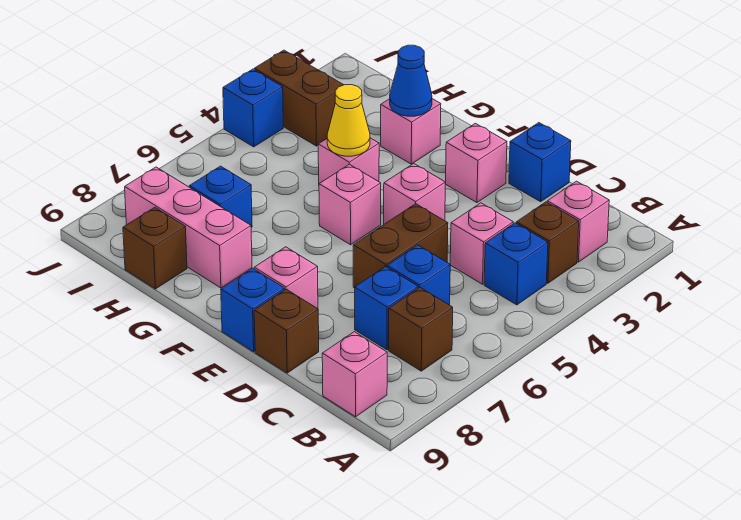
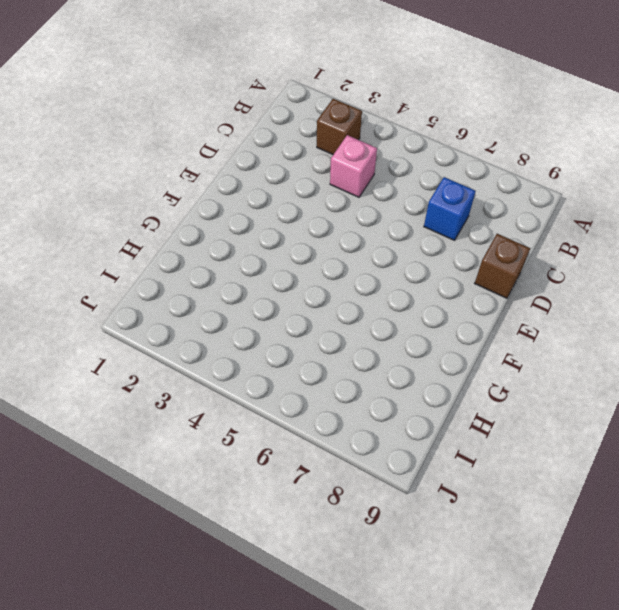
none -> pink 1x1 brick [547,181,609,262]
none -> blue 1x1 brick [484,223,548,305]
none -> brown 1x1 brick [389,287,453,371]

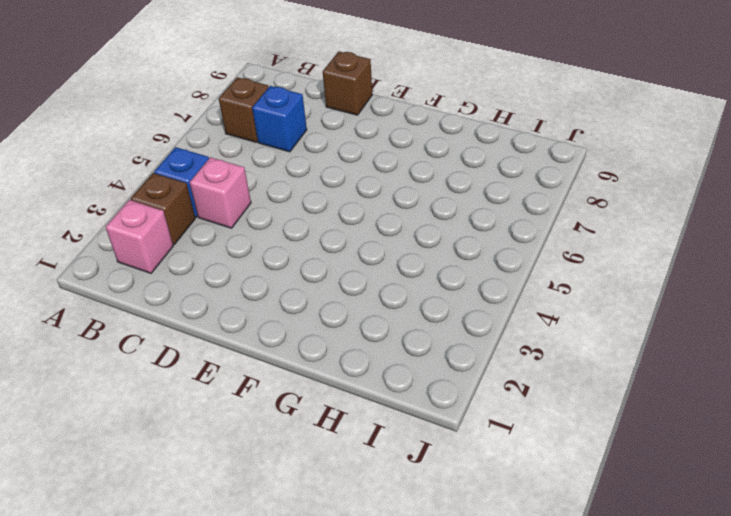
none -> pink 1x1 brick [322,332,387,417]
none -> blue 1x1 brick [387,245,450,305]
none -> blue 1x1 brick [509,123,571,202]

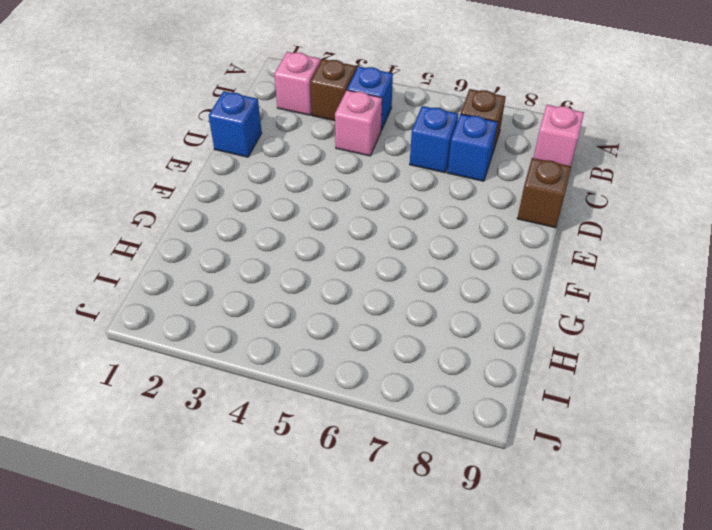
none -> brown 1x2 brick [353,204,448,288]
none -> pink 1x1 brick [446,123,507,202]
none -> pink 1x1 brick [384,164,445,224]

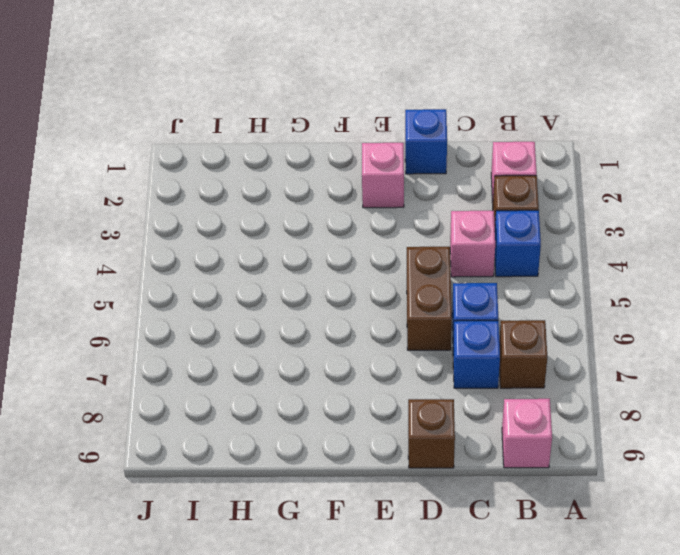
none -> pink 1x1 brick [384,164,445,224]
none -> pink 1x1 brick [254,247,318,309]
none -> blue 1x1 brick [221,268,285,352]

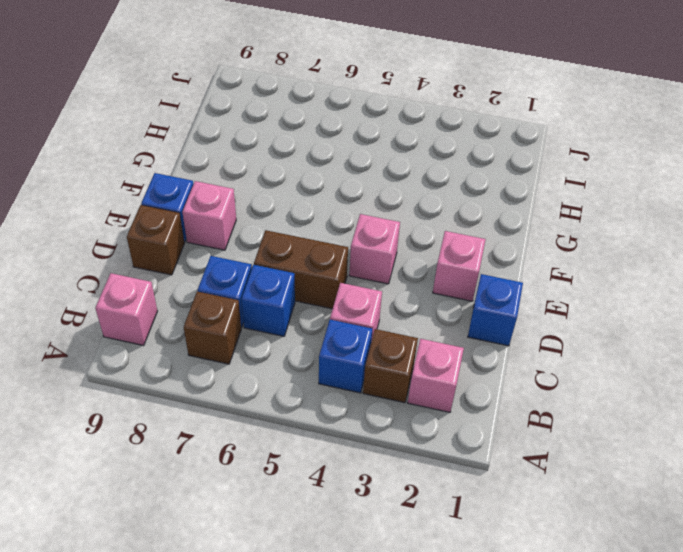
none -> pink 1x1 brick [319,164,381,245]
none -> pink 1x1 brick [381,99,441,164]
none -> pink 1x1 brick [318,138,379,183]

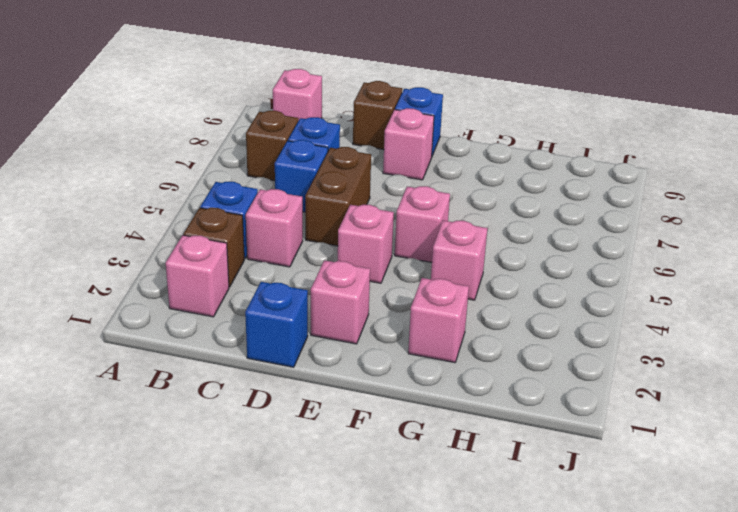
none -> pink 1x3 brick [125,167,252,288]
none -> blue 1x1 brick [189,166,252,227]
none -> brown 1x1 brick [123,207,187,289]

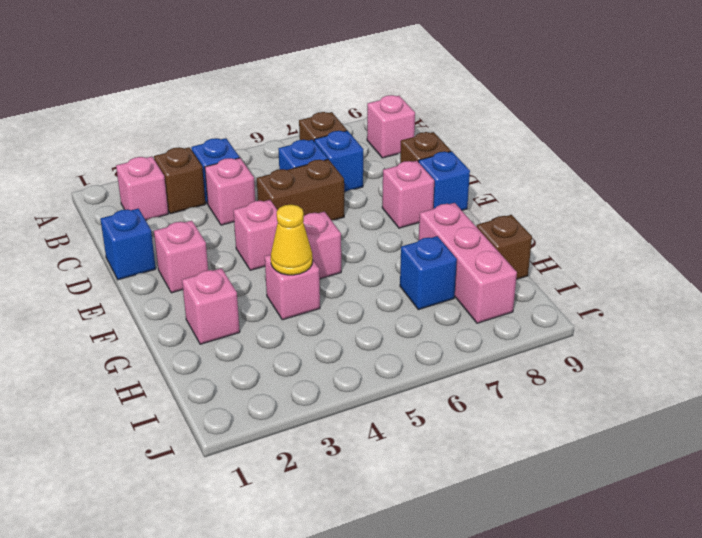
none -> brown 1x2 brick [254,50,343,146]
none -> blue 1x1 brick [223,69,283,147]
none -> blue 1x1 cone [390,45,432,116]

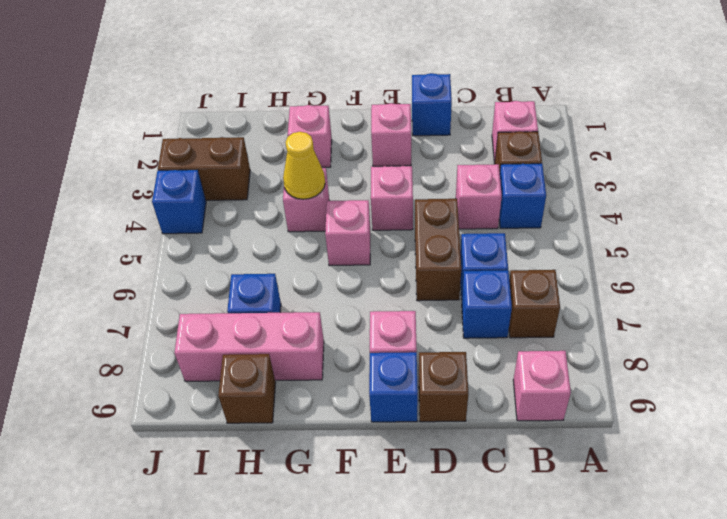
none -> blue 1x1 cone [390,45,432,116]

